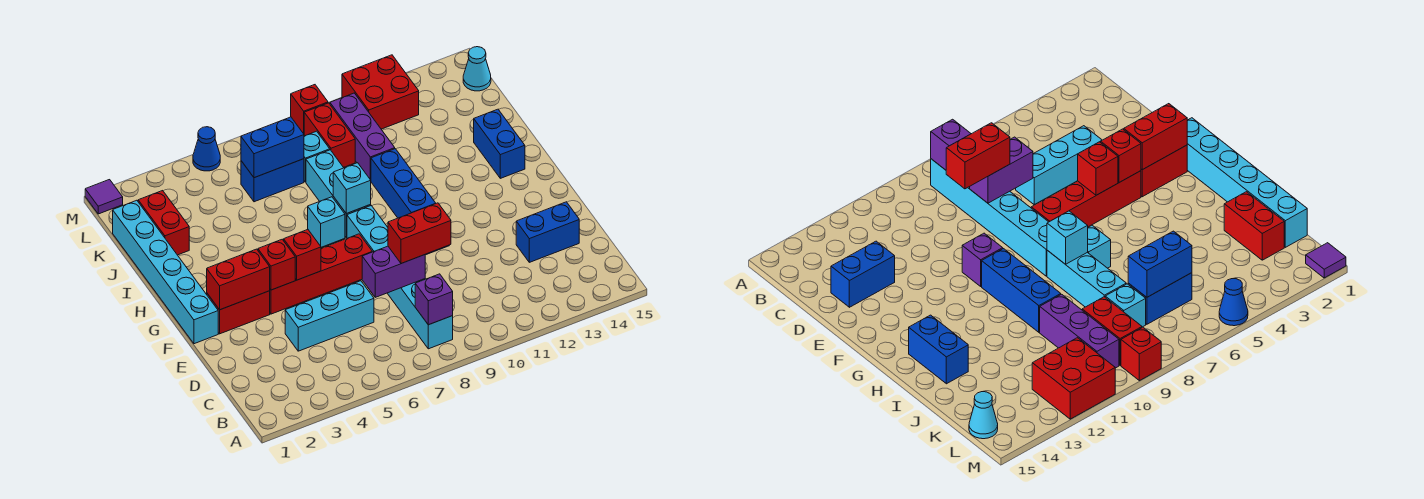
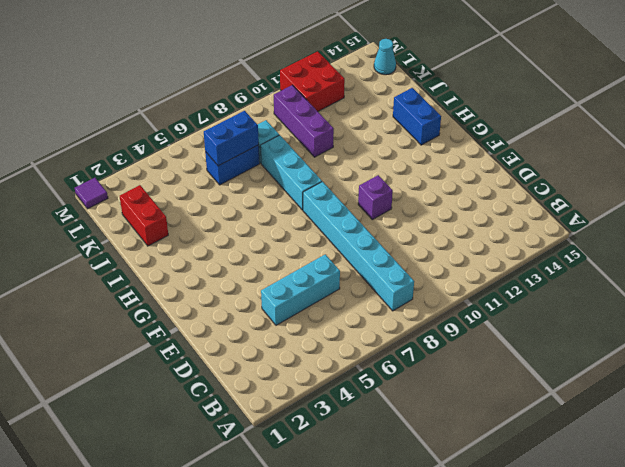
none -> blue 1x2 brick [516,202,579,262]
none -> cyan 1x6 brick [113,200,218,344]
none -> red 1x2 brick [207,291,270,334]

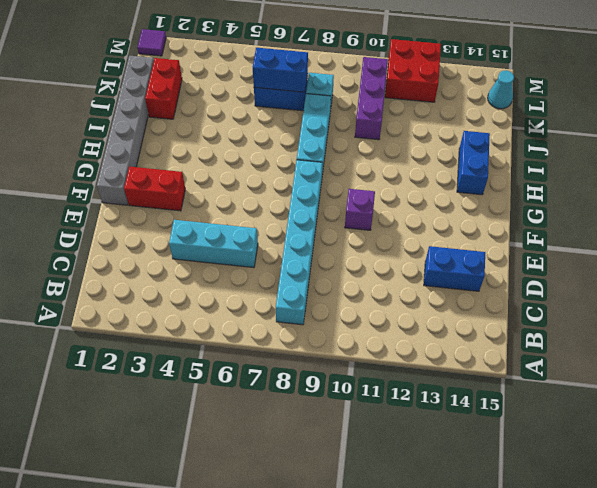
grey 1x6 brick [97,56,154,205] -> cyan 1x6 brick [113,200,218,344]
none -> red 1x4 brick [270,234,372,314]
none -> blue 1x3 brick [371,149,436,218]
none -> cyan 1x1 brick [308,197,345,247]

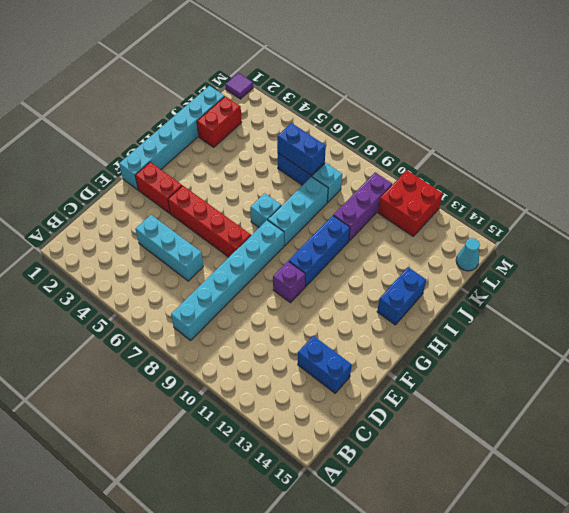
none -> red 1x2 brick [304,103,355,167]
none -> blue 1x1 cone [193,127,220,171]
none -> red 1x1 brick [291,85,328,134]

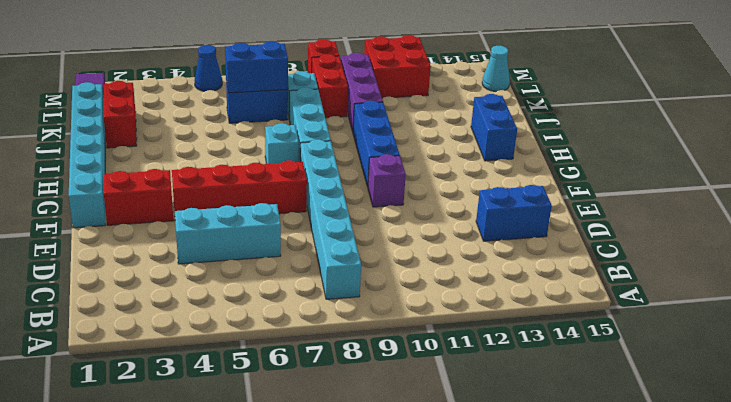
none -> purple 1x1 brick [415,274,453,325]
none -> purple 1x2 brick [362,246,425,297]
none -> red 1x2 brick [207,249,270,310]

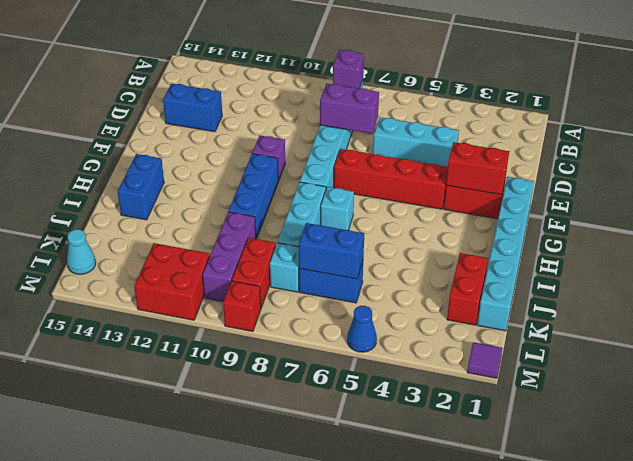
none -> red 1x1 brick [258,239,295,290]
none -> red 1x1 brick [284,230,321,280]
none -> cyan 1x1 brick [333,163,371,214]

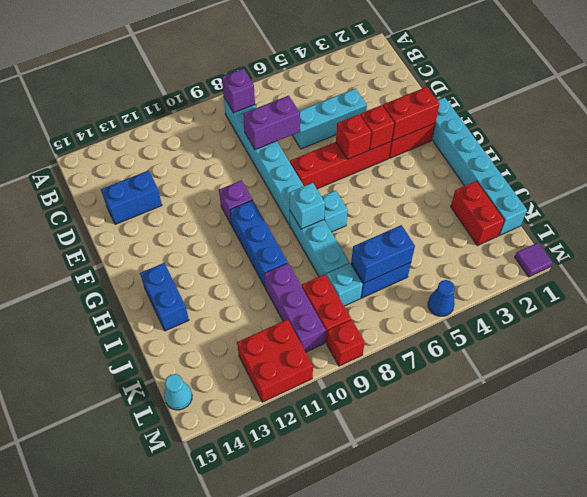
none -> red 1x2 brick [388,203,451,264]

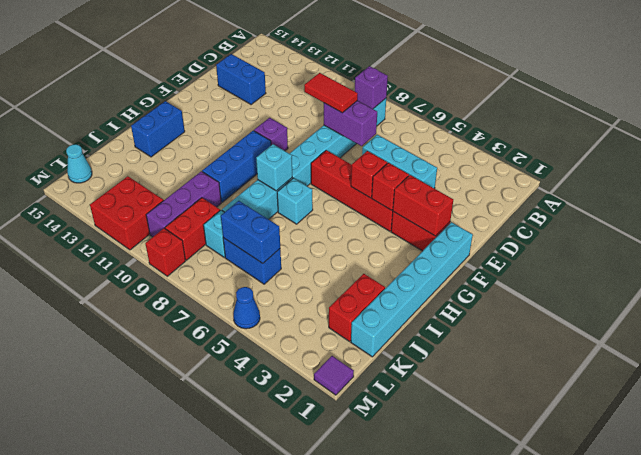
red 1x2 tile [304,73,358,113] -> red 1x2 brick [388,203,451,264]

